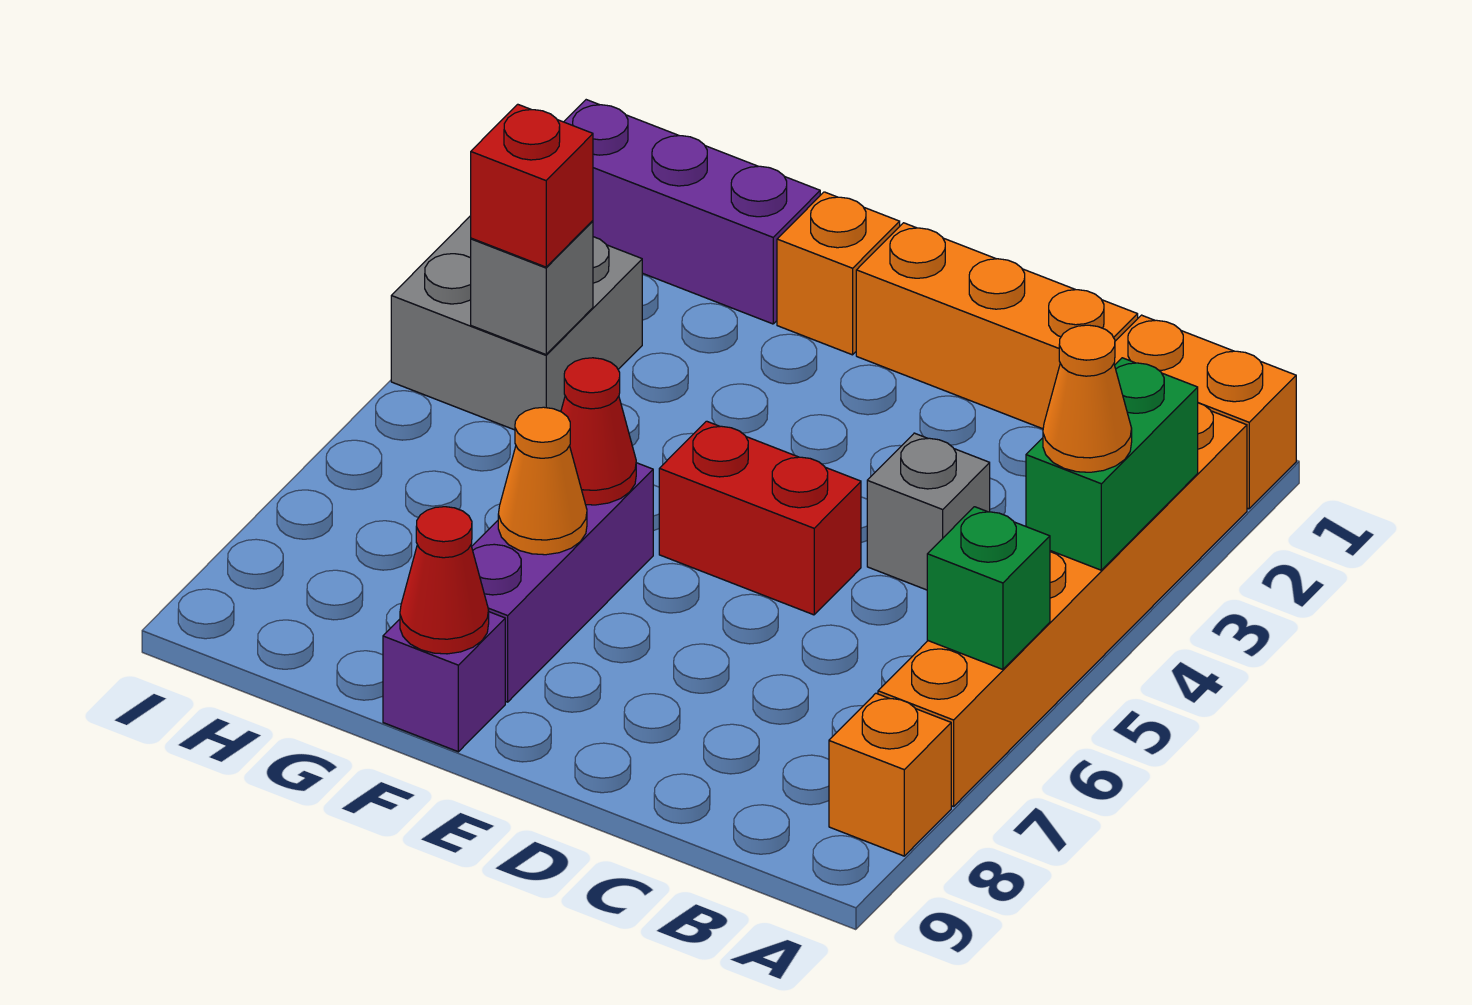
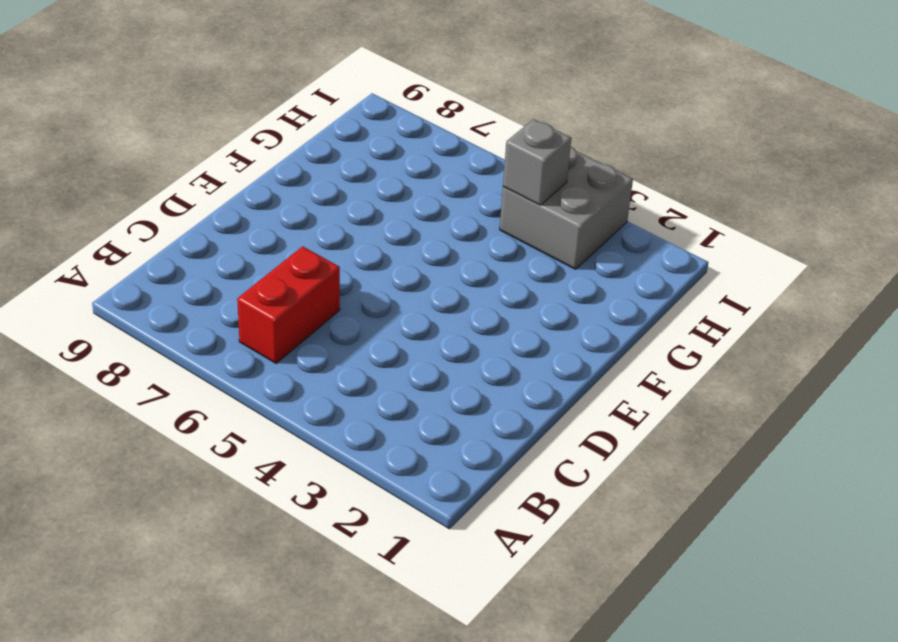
red 1x2 brick [237,246,340,363] -> red 1x2 brick moved to [659,421,861,615]
none -> orange 1x2 brick [1114,315,1296,509]
none -> orange 1x6 brick [878,403,1247,807]
none -> orange 1x1 brick [829,693,951,856]

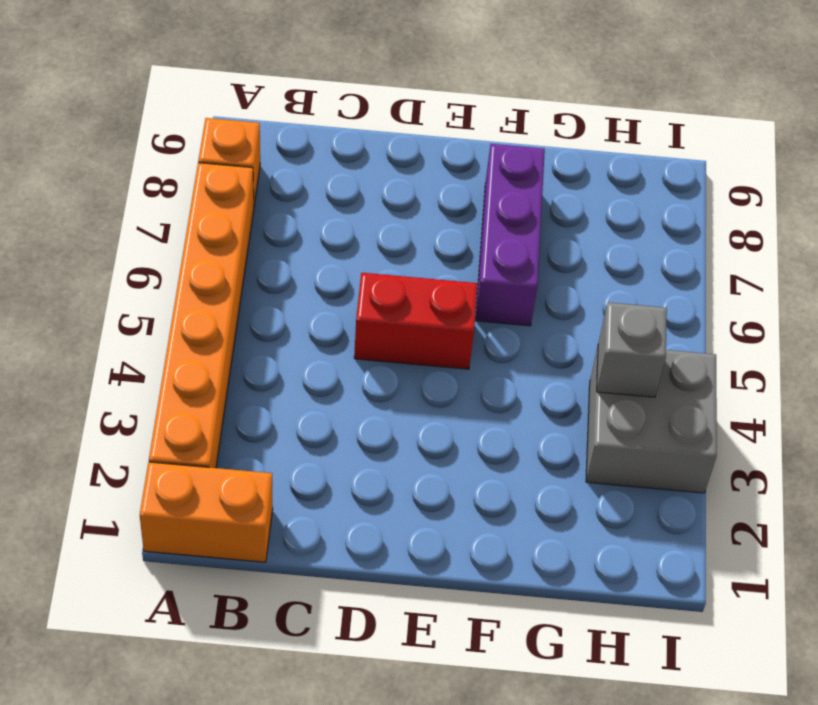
none -> orange 1x3 brick [856,223,1138,429]
none -> grey 1x1 brick [867,433,990,590]
none -> orange 1x1 brick [777,192,900,355]

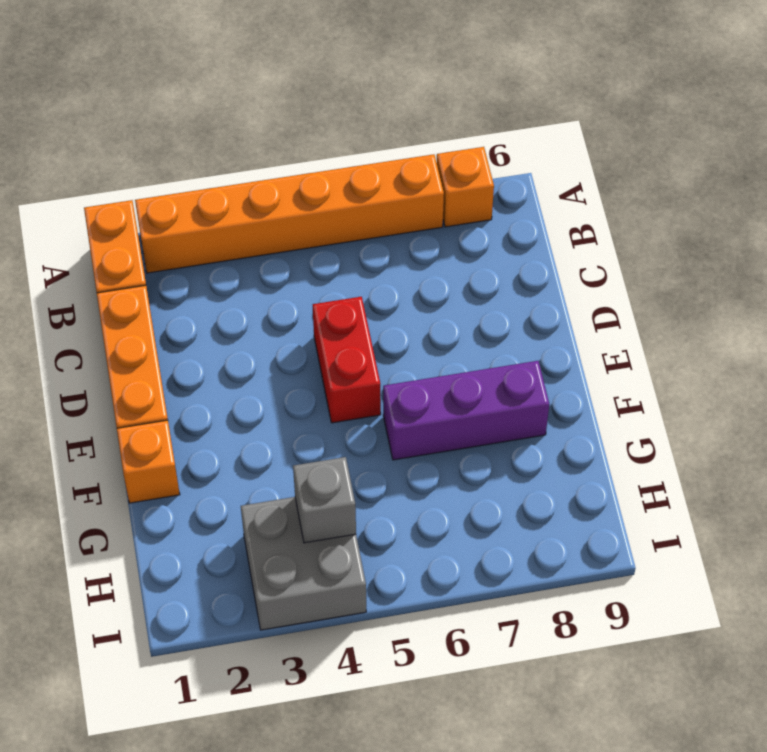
none -> grey 1x1 brick [867,433,990,590]
none -> purple 1x1 brick [383,612,505,752]
none -> purple 1x3 brick [564,100,820,324]

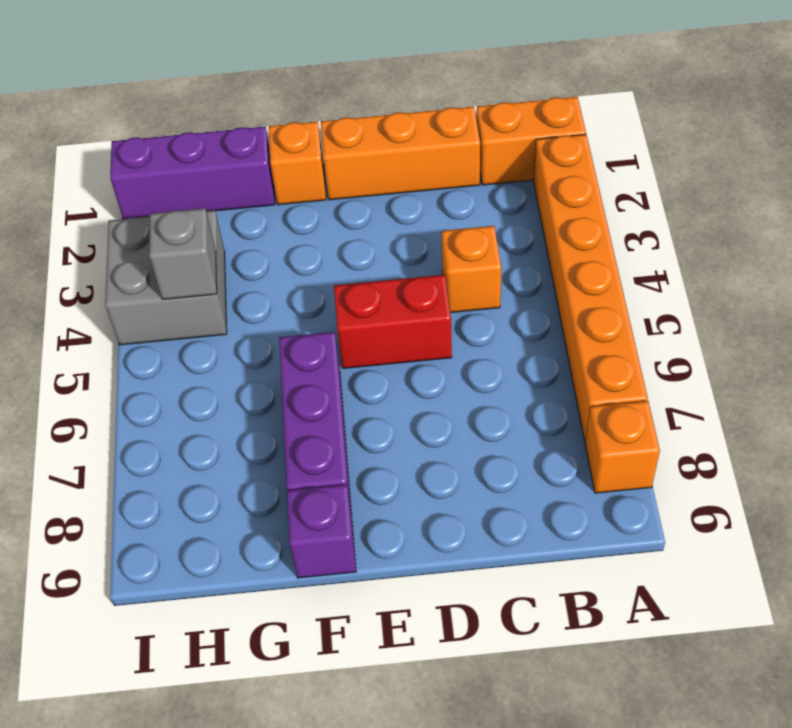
orange 1x1 brick [442,226,501,313] -> grey 1x1 brick [867,433,990,590]
none -> green 1x2 brick [1026,358,1198,570]
none -> green 1x1 brick [927,507,1050,669]
none -> red 1x1 cone [561,358,636,505]

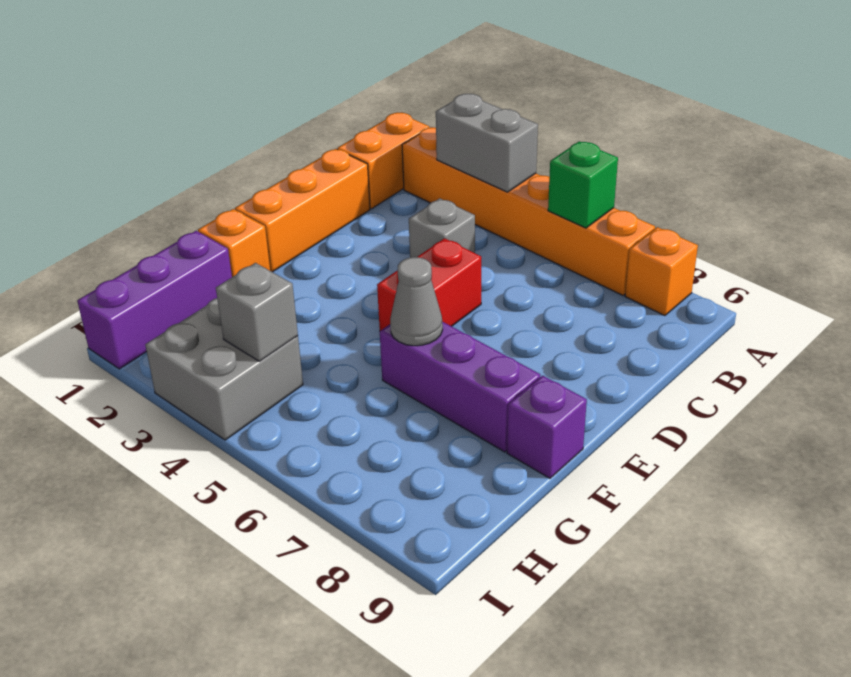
grey 1x2 brick [436,94,538,192] -> green 1x2 brick [1026,358,1198,570]
grey 1x1 cone [390,257,443,346] -> red 1x1 cone [561,358,636,505]
none -> orange 1x1 cone [498,407,587,555]
none -> red 1x1 cone [400,507,489,654]
none -> orange 1x1 cone [1043,325,1132,472]

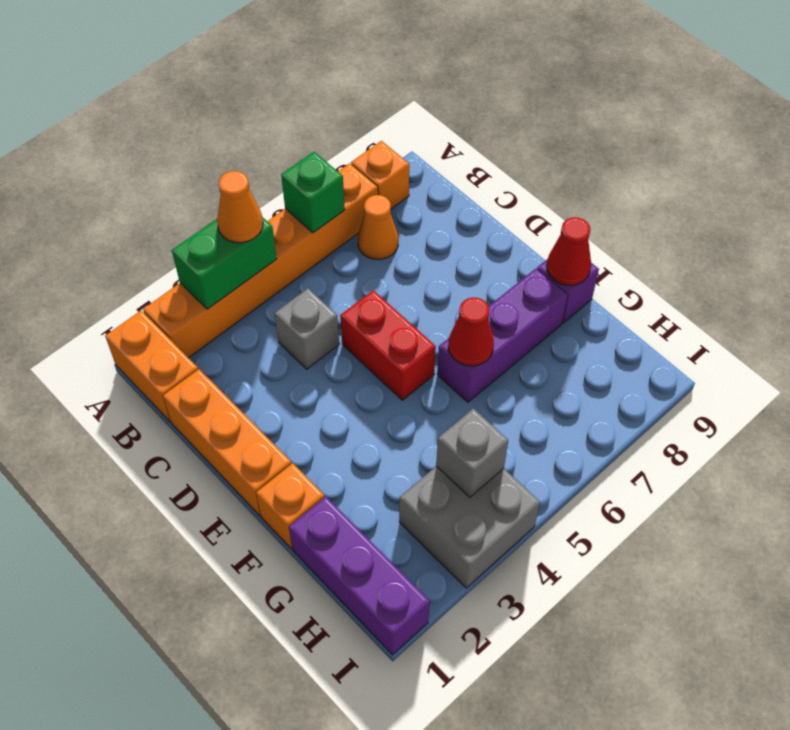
orange 1x1 cone [358,195,398,259] -> orange 1x1 cone moved to [498,407,587,555]
none -> red 1x1 brick [471,104,593,267]

